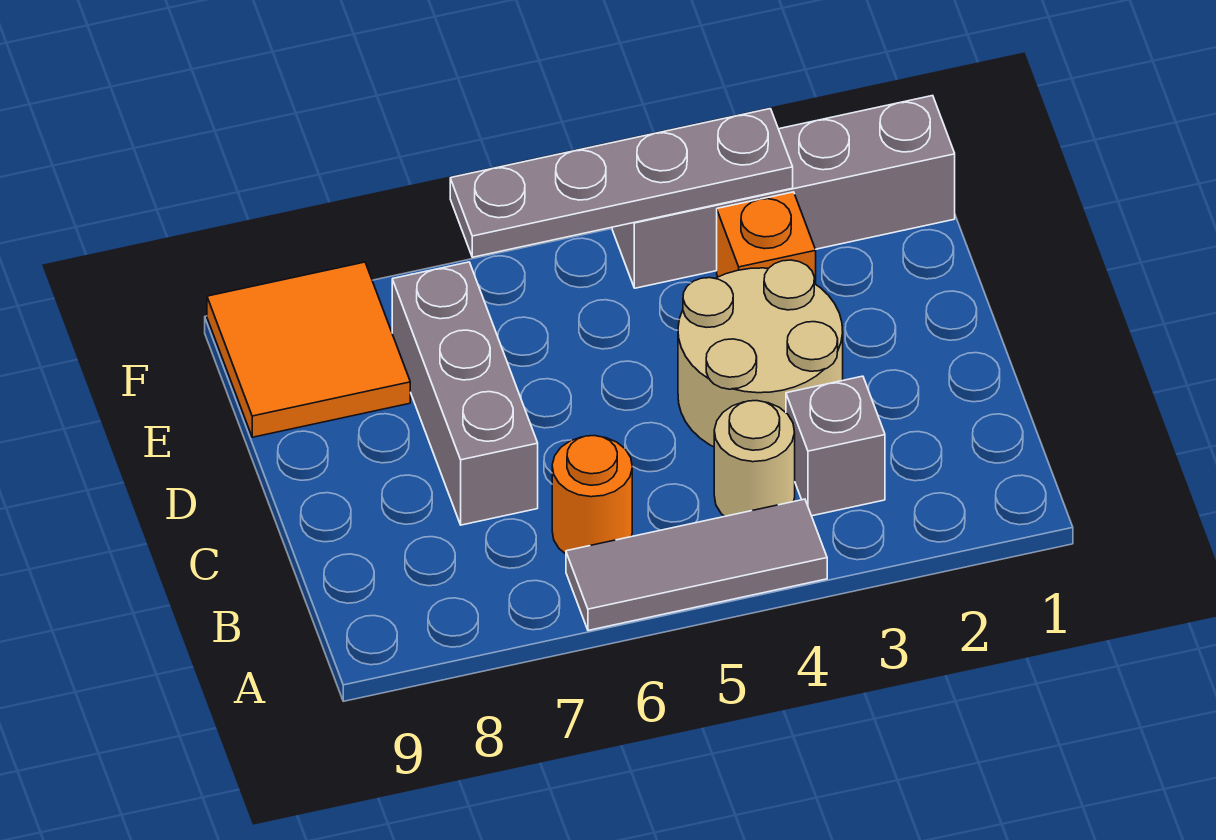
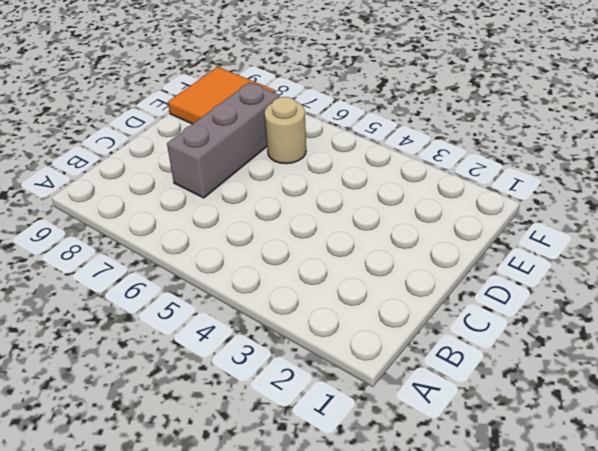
tan 1x1 round brick [265,97,306,164] -> tan 1x1 round brick moved to [714,401,795,516]
none -> grey 1x3 tile [566,499,827,630]
none -> grey 1x1 brick [786,376,885,516]

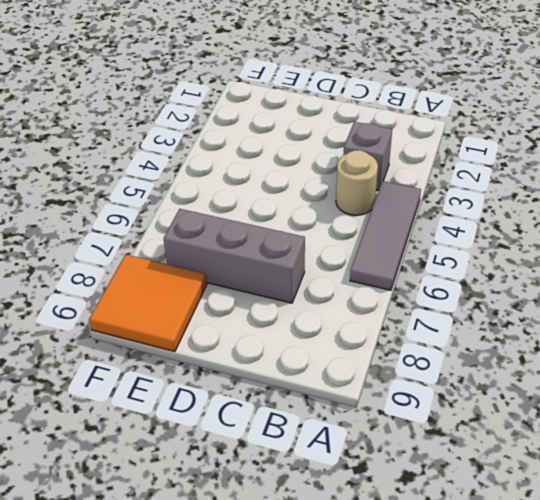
none -> orange 1x1 round brick [552,436,632,554]
none -> tan 2x2 round brick [678,260,843,447]

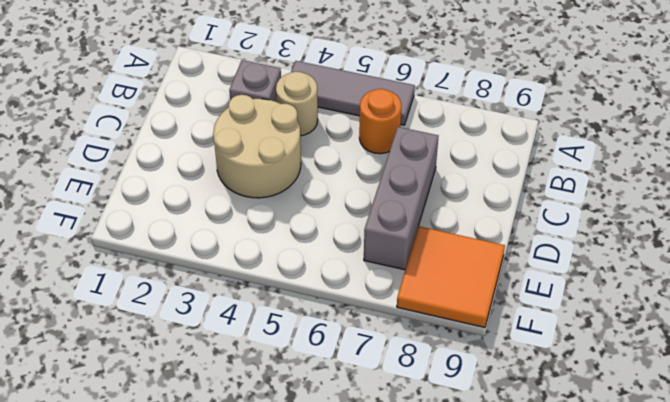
none -> orange 1x1 brick [717,192,816,284]
none -> grey 1x4 brick [612,96,955,288]

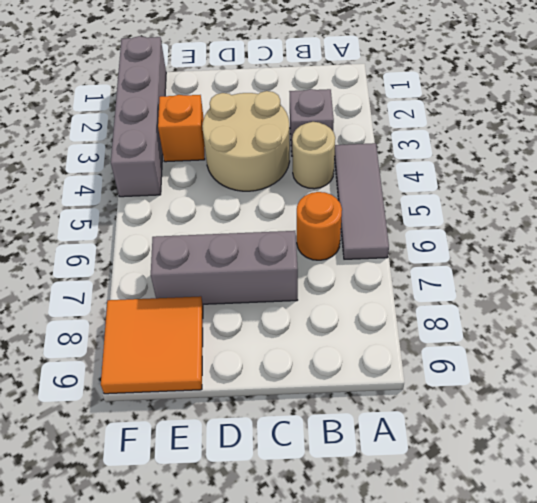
none -> grey 1x4 plate [450,109,793,257]

